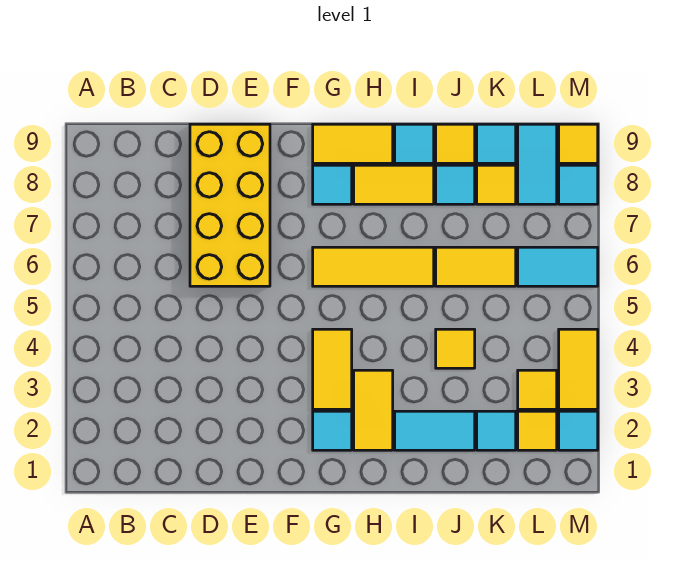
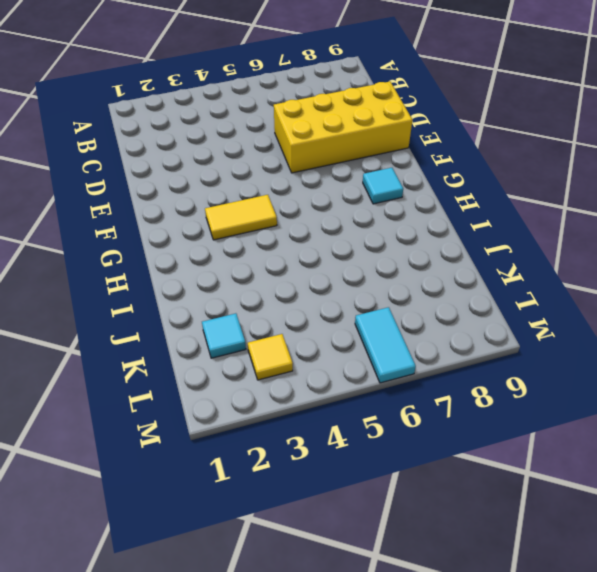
none -> cyan 1x1 tile [313,411,352,450]
none -> yellow 1x3 tile [313,247,434,286]
none -> yellow 1x2 tile [313,124,393,163]

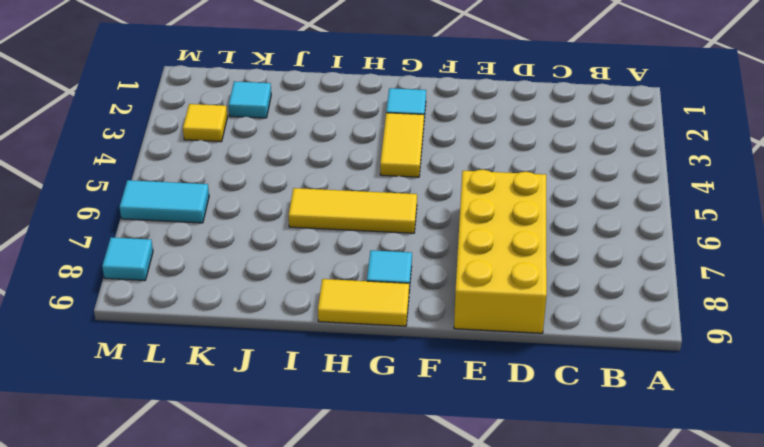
none -> yellow 1x2 tile [354,370,393,450]
none -> yellow 1x2 tile [354,165,434,204]
none -> cyan 1x2 tile [395,411,475,450]

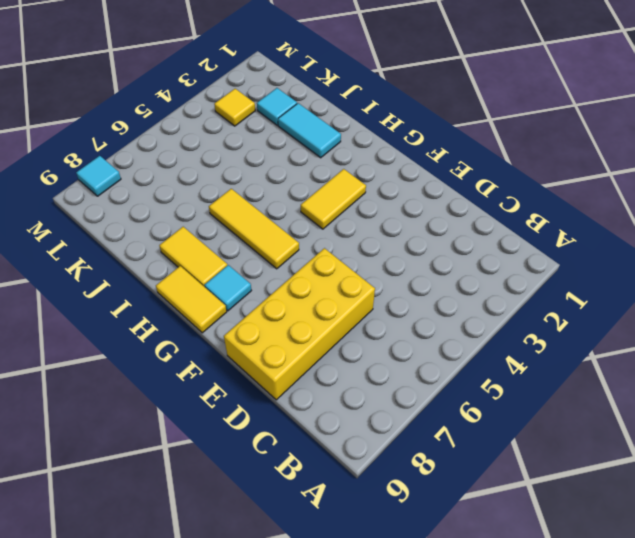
none -> cyan 1x1 tile [313,411,352,450]
none -> yellow 1x2 tile [354,370,393,450]
none -> cyan 1x1 tile [395,124,434,163]

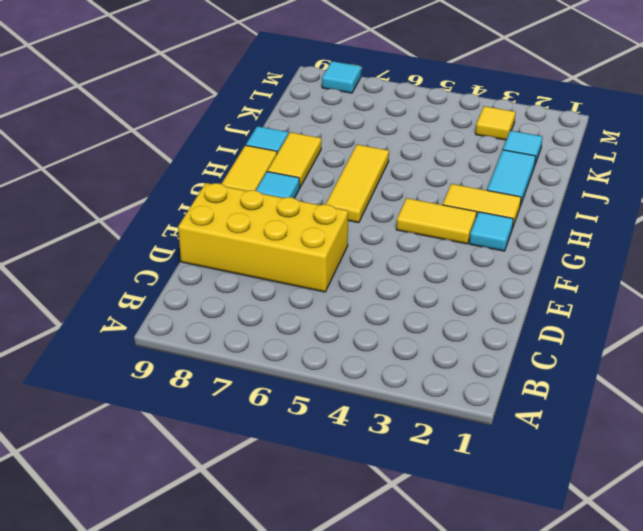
none -> yellow 1x1 tile [436,329,475,368]
none -> yellow 1x2 tile [436,247,516,286]
none -> cyan 1x1 tile [436,165,475,204]

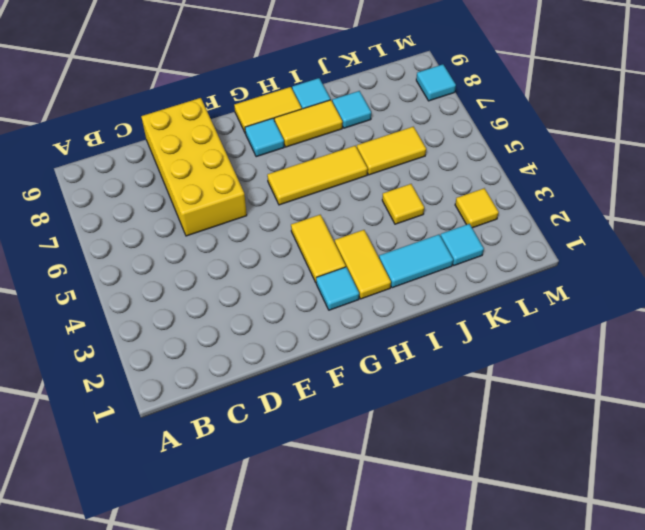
none -> yellow 1x1 tile [436,124,475,163]
none -> yellow 1x1 tile [477,165,516,204]
none -> cyan 1x1 tile [477,124,516,163]

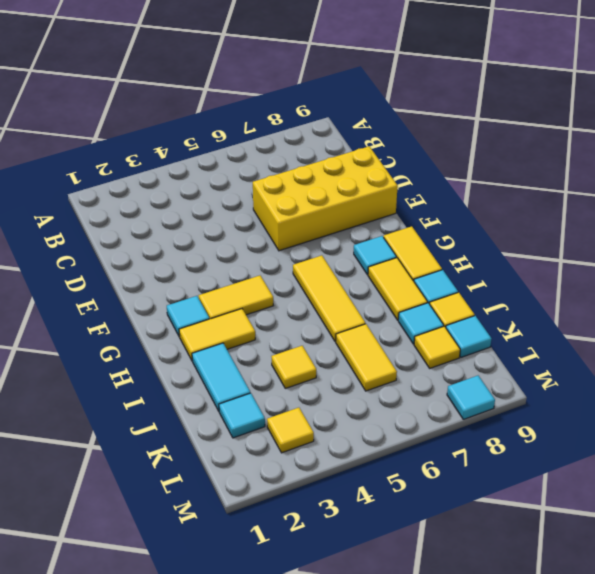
none -> yellow 1x1 tile [518,411,557,450]
none -> cyan 1x2 tile [518,247,598,286]
none -> cyan 1x2 tile [518,124,557,204]

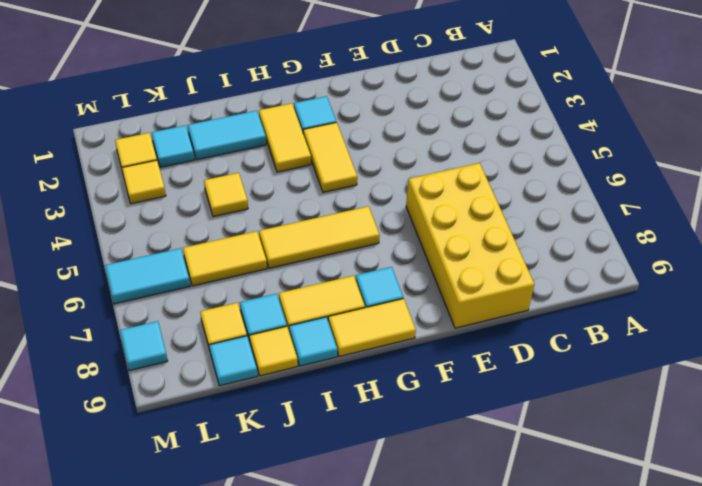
none -> cyan 1x2 tile [518,124,557,204]
none -> cyan 1x1 tile [559,411,598,450]
none -> yellow 1x2 tile [559,329,598,409]

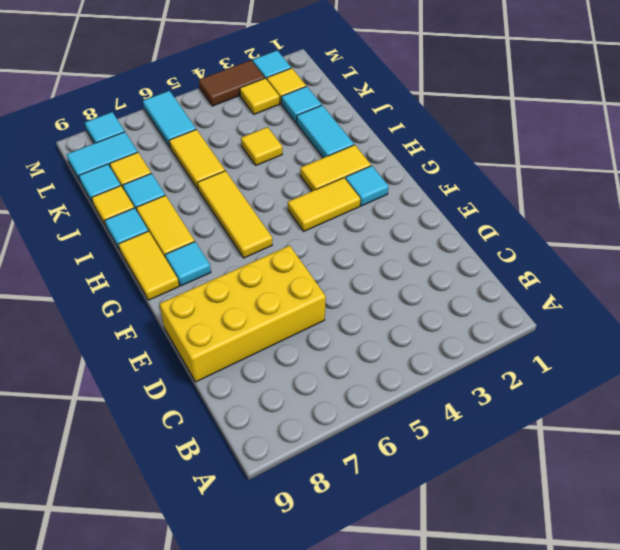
brown 1x2 tile [199,60,265,106] -> yellow 1x2 tile [559,329,598,409]
none -> yellow 1x1 tile [559,124,598,163]

